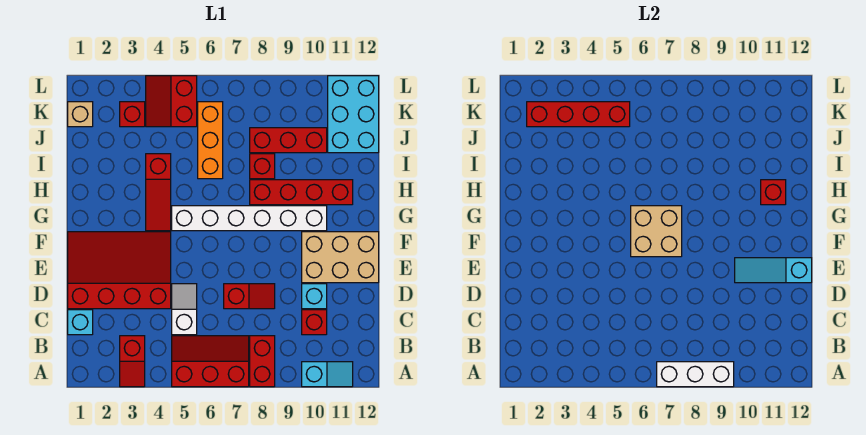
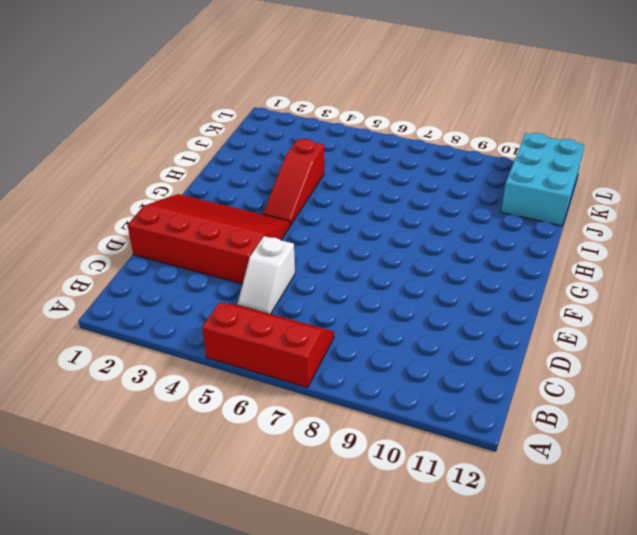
white 1x2 slope [238,236,295,314] -> white 1x2 slope turned to [172,284,197,335]
none -> red 1x2 slope [120,336,145,387]
none -> red 1x2 brick [250,336,275,387]
none -> cyan 1x2 slope [302,362,353,387]

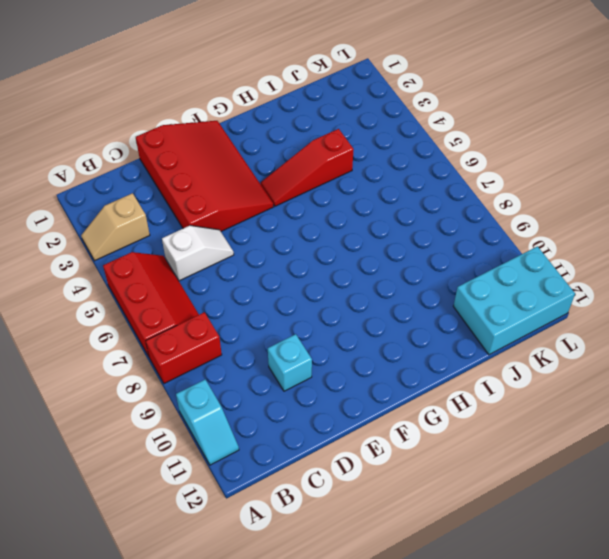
tan 1x2 slope [81,193,150,261] -> red 1x2 slope [120,336,145,387]
none -> cyan 1x1 brick [68,310,93,335]
none -> red 1x1 brick [302,310,327,335]
none -> red 1x2 slope [224,284,275,309]

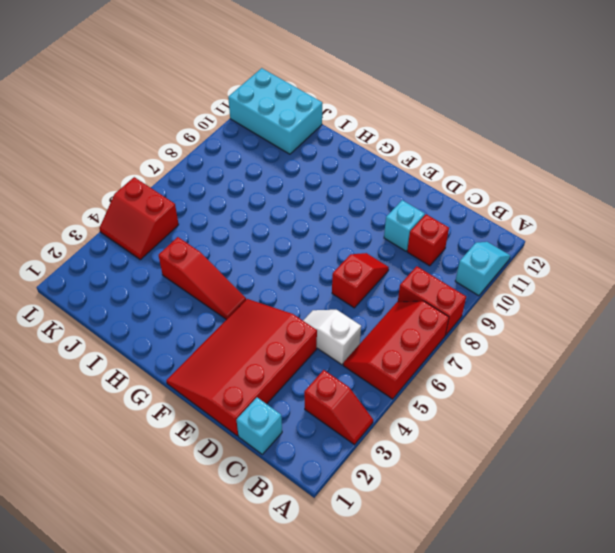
none -> tan 2x3 brick [302,232,379,283]
none -> white 1x6 brick [172,206,327,231]
none -> red 1x4 brick [250,180,353,205]

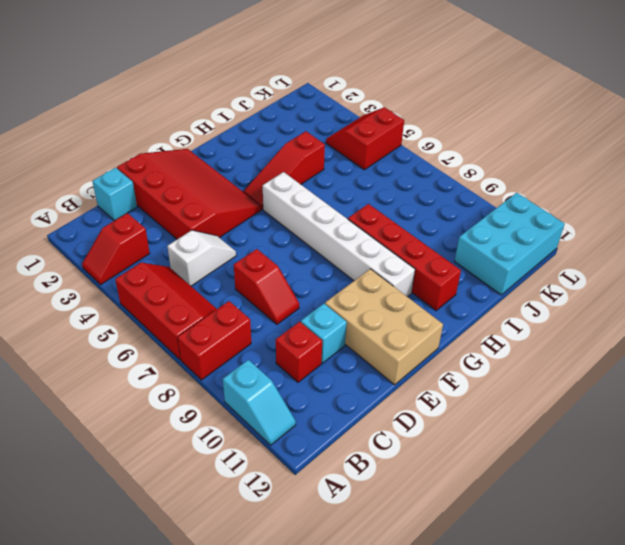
none -> orange 1x3 brick [198,102,223,179]
none -> red 1x1 brick [250,154,275,179]
none -> red 1x3 brick [250,128,327,153]

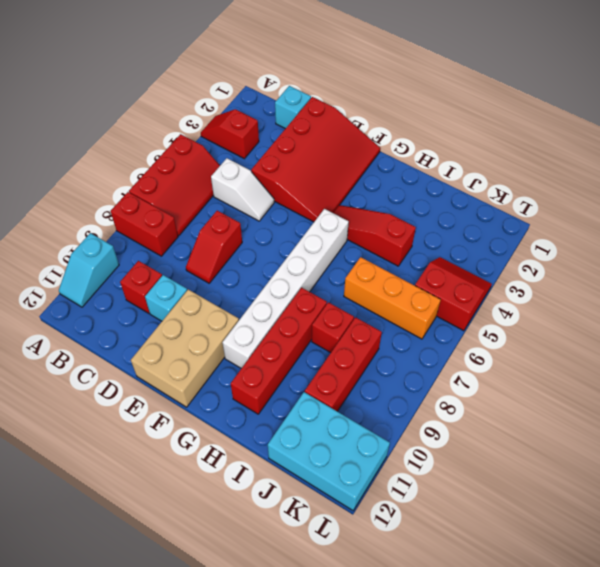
none -> tan 1x1 brick [68,102,93,127]
none -> red 1x1 brick [120,102,145,127]
none -> white 1x3 brick [657,362,734,387]

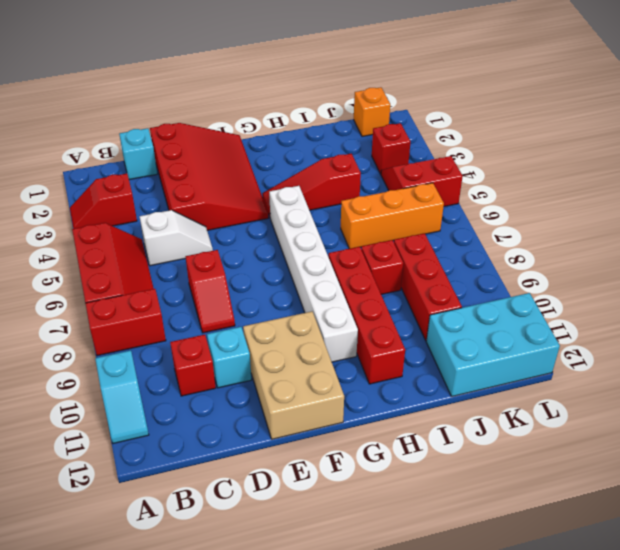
orange 1x1 brick [354,87,390,137] -> tan 1x1 brick [68,102,93,127]
none -> white 1x3 brick [657,362,734,387]
none -> cyan 1x3 slope [735,258,812,283]
none -> tan 2x2 brick [631,206,682,257]

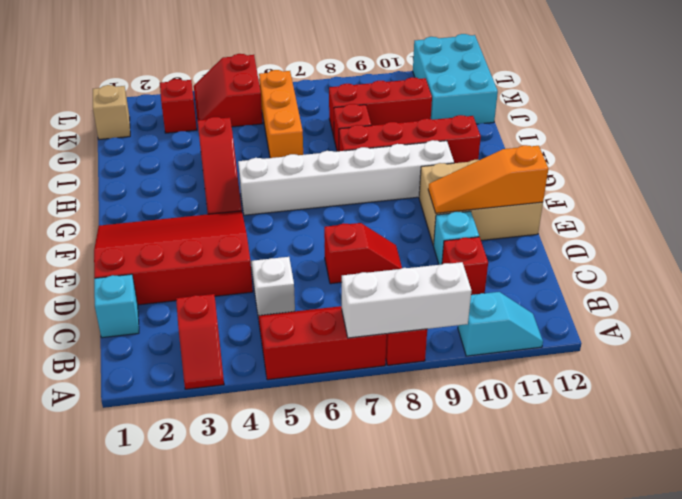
orange 1x3 slope [428,145,548,213] -> cyan 1x3 slope [735,258,812,283]
none -> tan 2x2 brick [631,206,682,257]
none -> red 1x1 brick [761,180,786,205]
none -> red 1x4 brick [527,102,630,127]

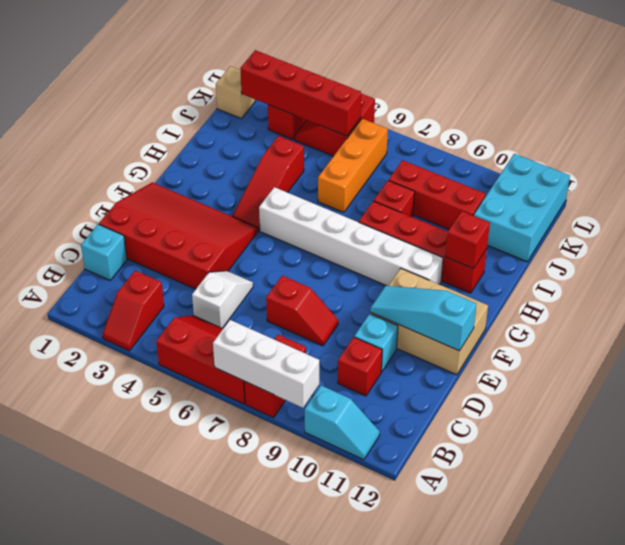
none -> tan 2x2 brick [631,206,682,257]

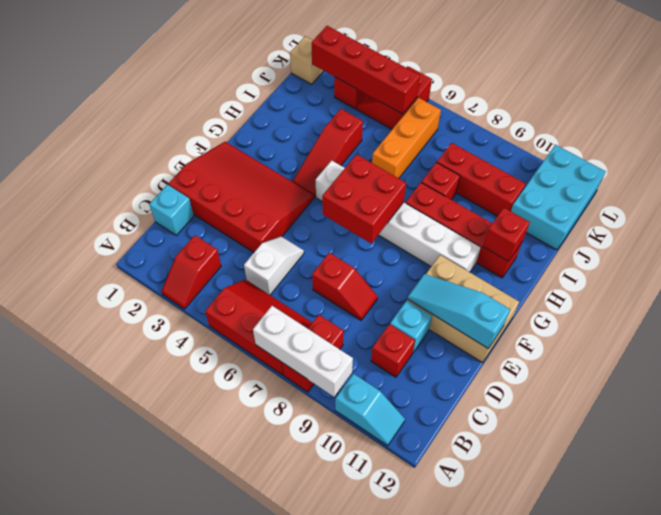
red 2x2 brick [322,154,406,243] -> tan 2x2 brick [631,206,682,257]

